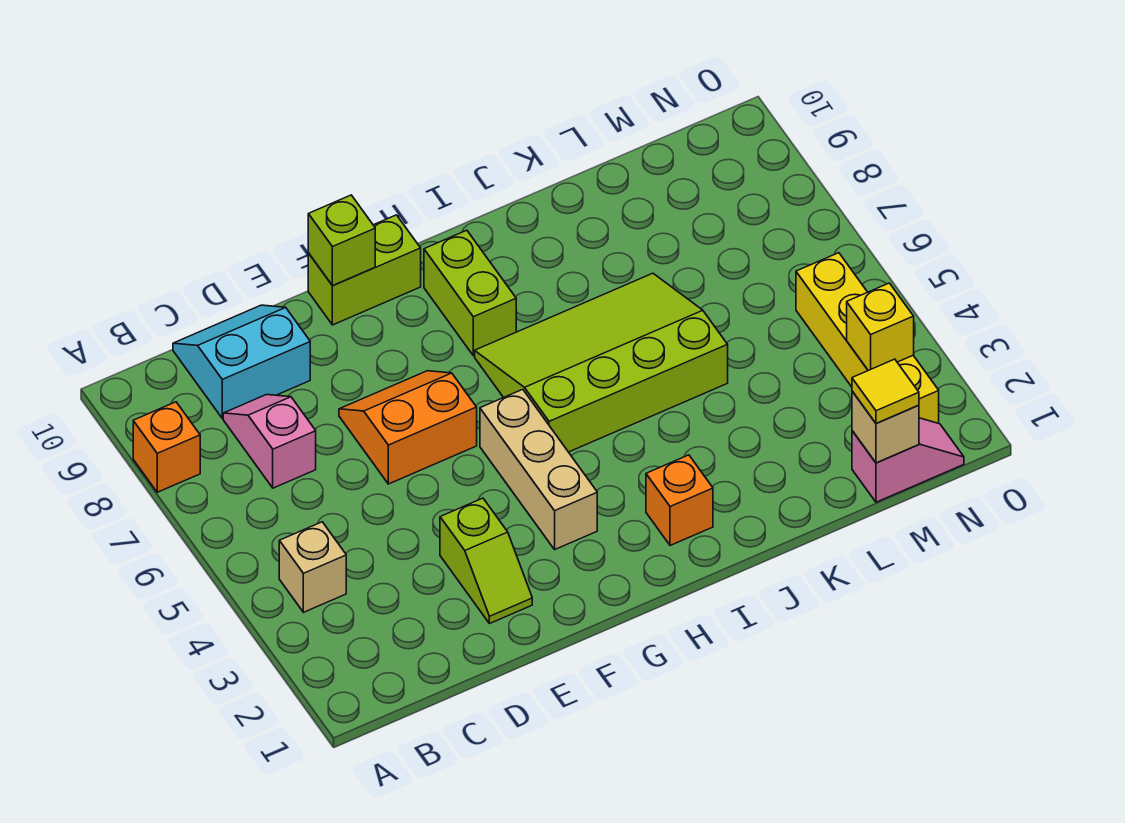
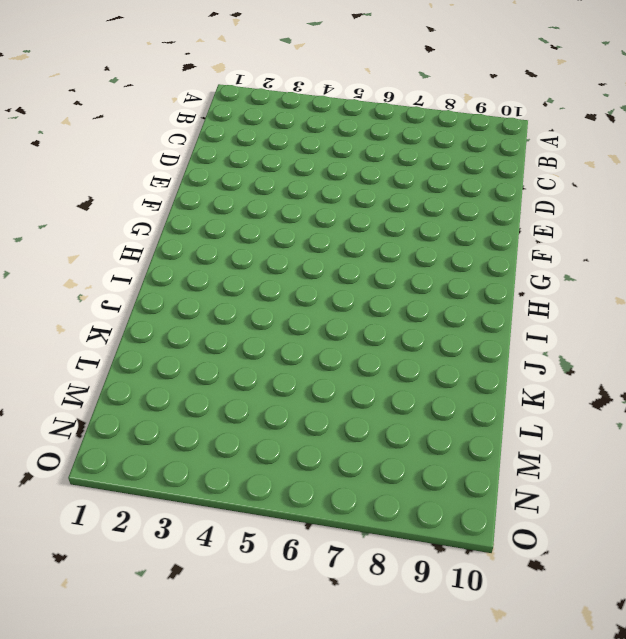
none -> orange 1x1 brick [133,402,200,492]
none -> tan 1x1 brick [279,522,346,612]
none -> pink 1x2 slope [223,395,316,488]

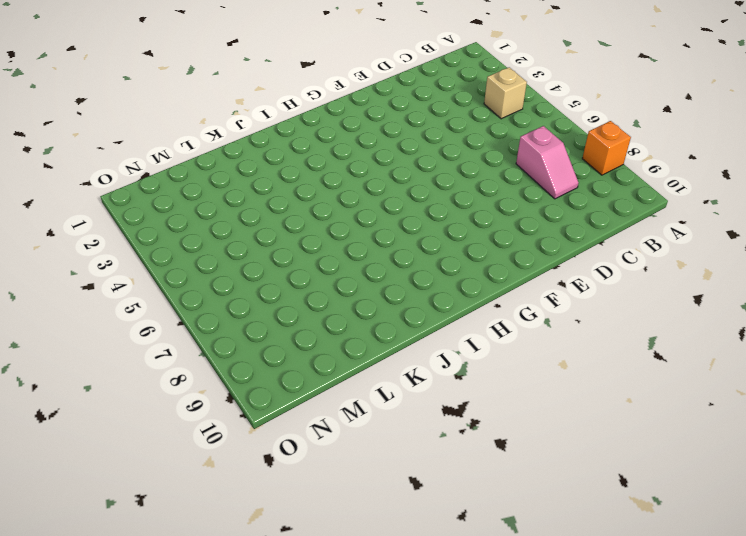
none -> cyan 2x2 slope [173,305,310,418]
none -> lime 1x2 slope [440,498,532,624]
none -> orange 2x2 slope [339,371,477,484]

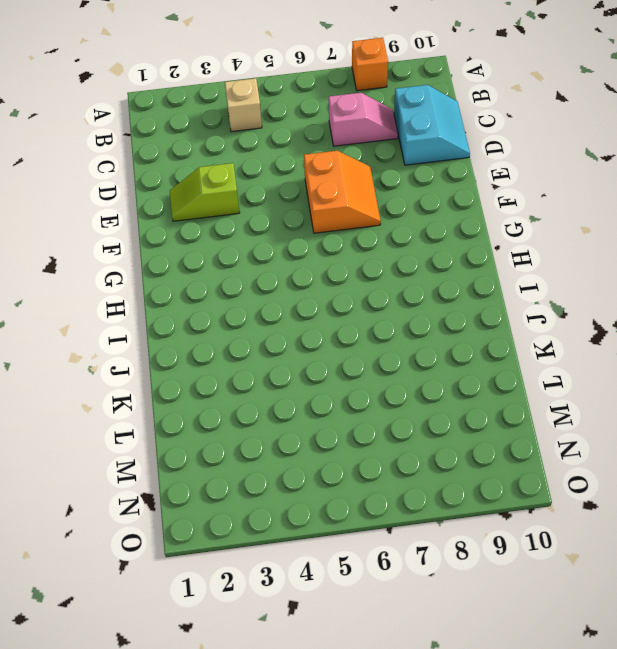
none -> lime 1x2 brick [308,215,421,325]
none -> tan 1x3 brick [480,389,597,549]
none -> lime 3x4 slope [475,273,728,452]

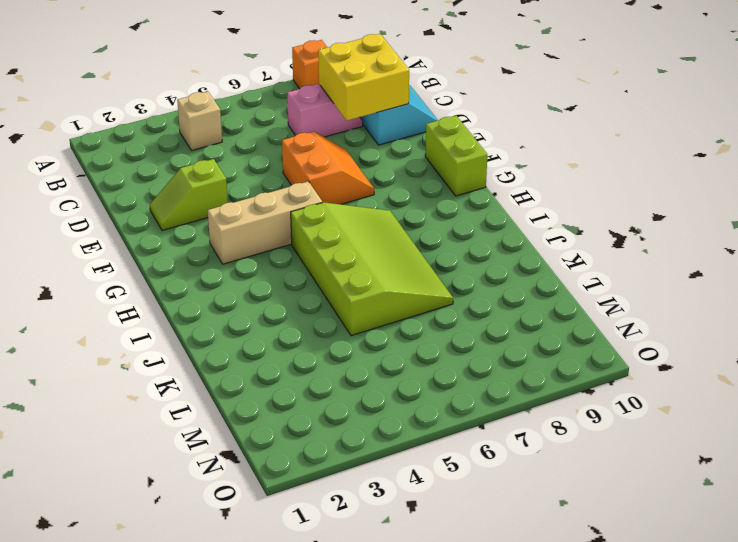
yellow 2x2 brick [318,34,409,121] -> none
none -> lime 1x2 brick [424,230,516,356]
none -> orange 1x1 brick [646,455,713,545]
none -> pink 1x2 slope [852,418,964,502]

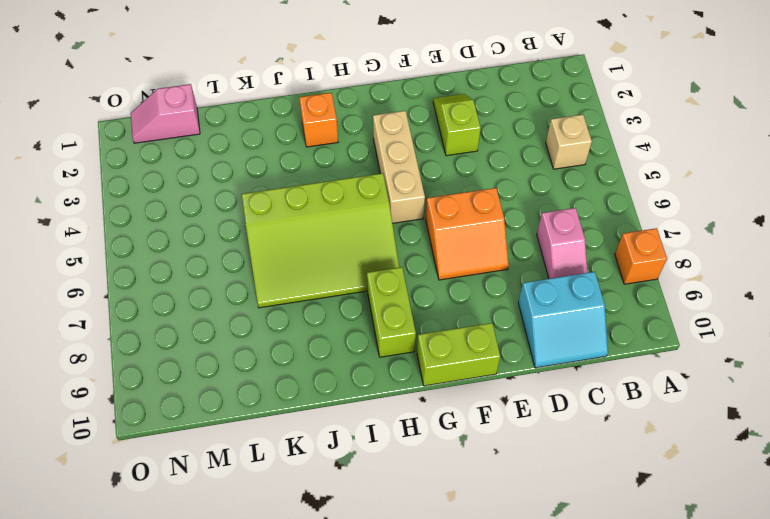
none -> yellow 1x4 brick [796,253,939,423]
none -> lime 1x1 brick [308,195,375,286]
none -> tan 1x1 brick [852,391,919,463]

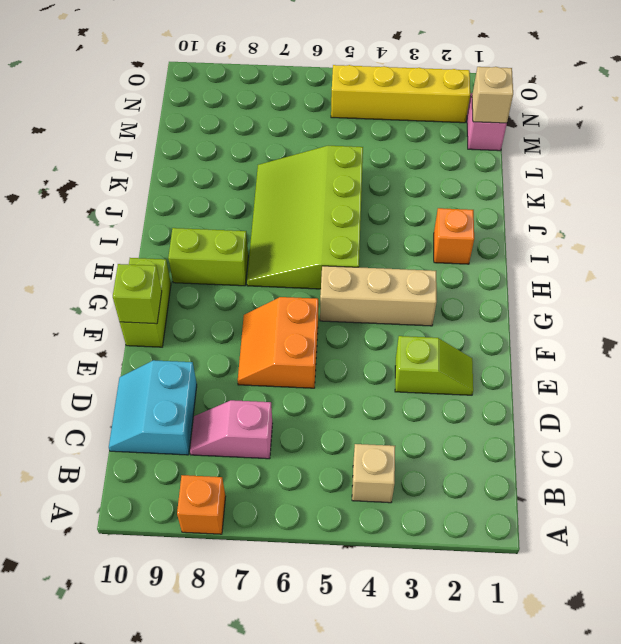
none -> yellow 1x1 brick [847,283,914,370]
none -> yellow 1x1 tile [852,359,919,424]

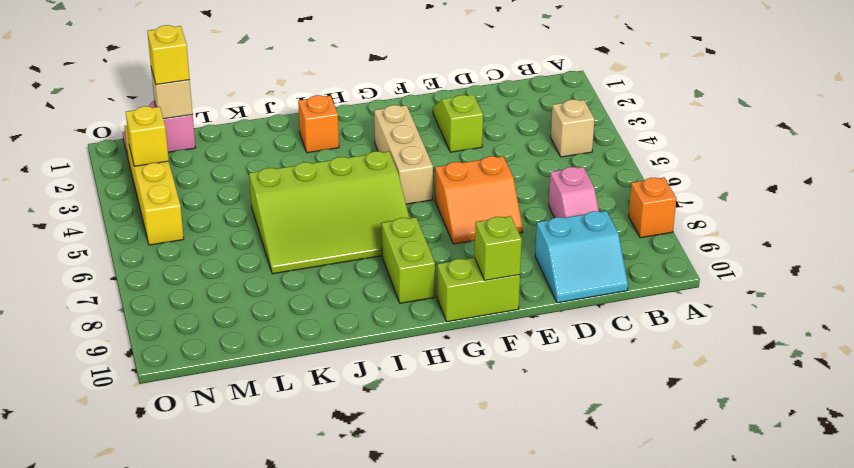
yellow 1x1 brick [147,25,190,85] -> yellow 1x1 tile [852,359,919,424]

